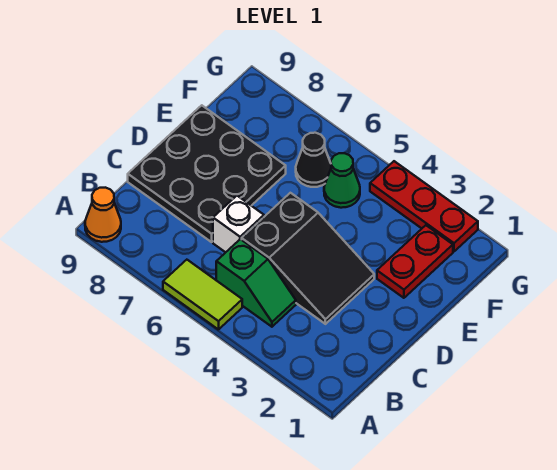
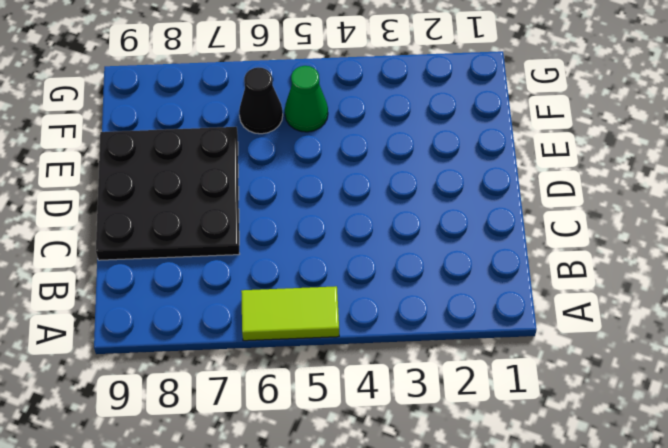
none -> orange 1x1 cone [85,188,121,242]
none -> green 1x2 slope [216,239,296,327]

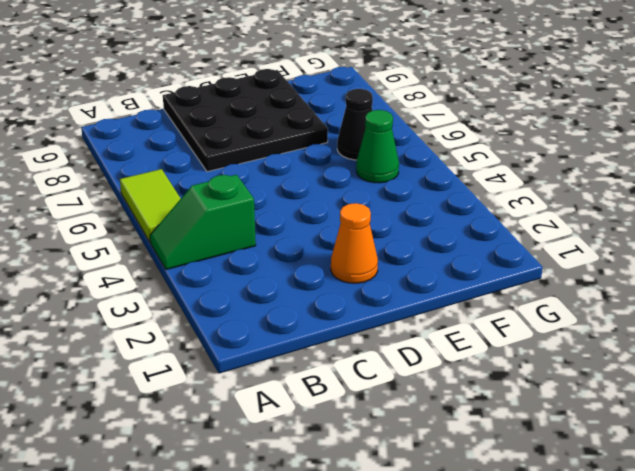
green 1x2 slope [150,175,256,270] -> green 1x2 slope turned to [216,239,296,327]
orange 1x1 cone [331,203,378,283] -> orange 1x1 cone moved to [85,188,121,242]
none -> black 2x3 slope [242,193,374,324]
none -> white 1x1 brick [213,196,264,252]

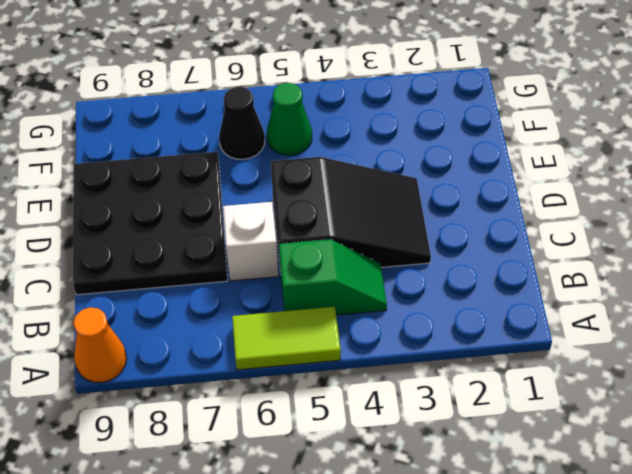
none -> red 1x2 plate [377,225,453,298]
none -> red 1x3 plate [370,161,478,251]

